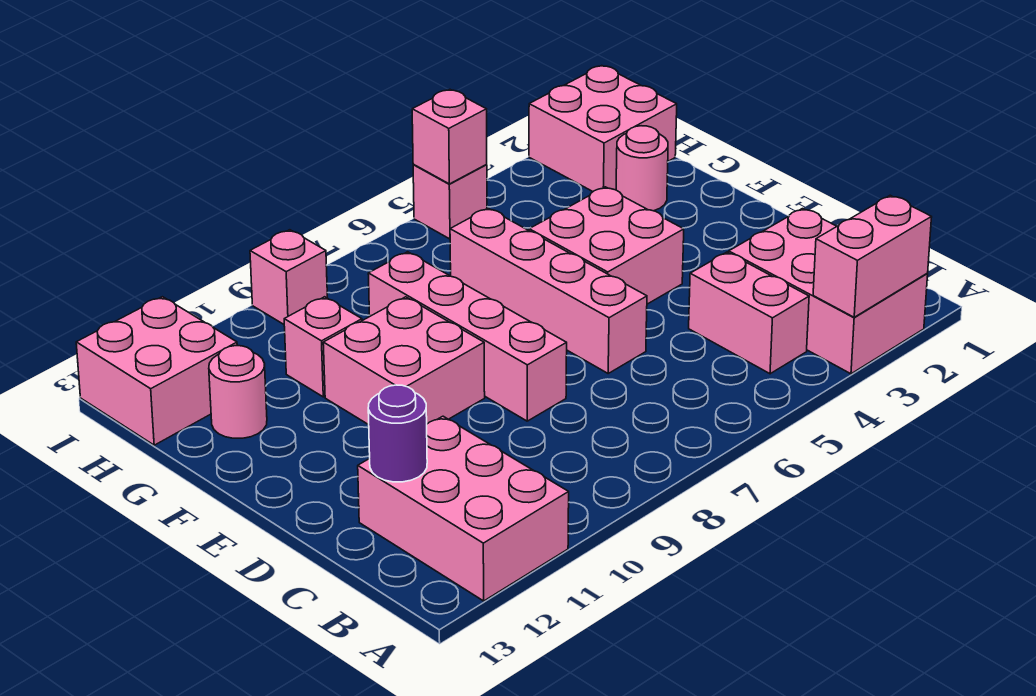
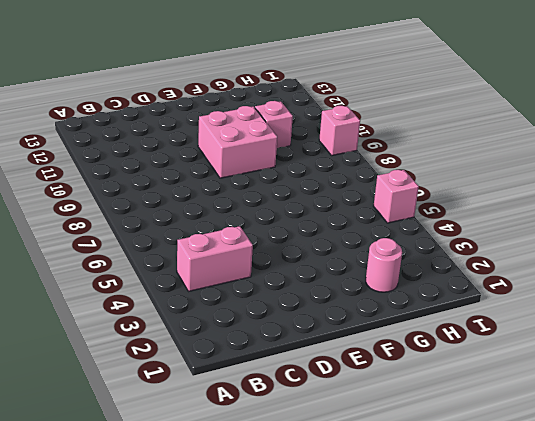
none -> pink 2x3 brick [729,209,928,374]
none -> pink 2x3 brick [358,416,569,601]
none -> pink 1x4 brick [450,208,647,373]

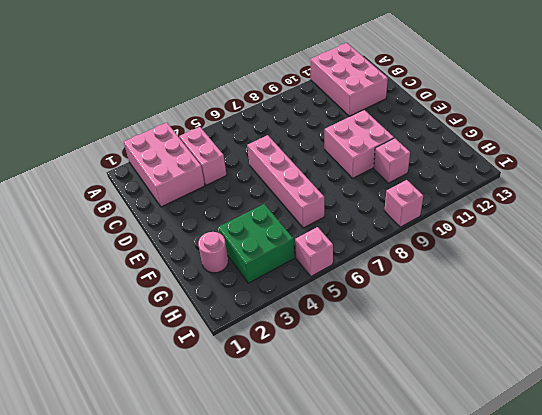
green 2x2 brick [218,204,294,283] -> none
none -> pink 1x4 brick [368,252,567,421]
none -> pink 2x2 brick [529,187,684,304]
none -> pink 1x1 round brick [209,346,267,438]

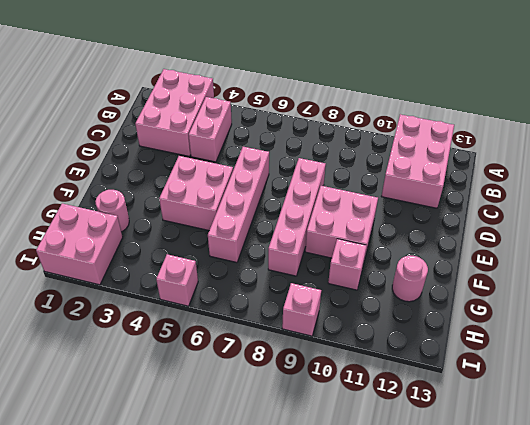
none -> pink 2x2 brick [76,297,237,445]
none -> pink 1x2 brick [813,195,932,317]
none -> purple 1x1 round brick [368,385,427,482]

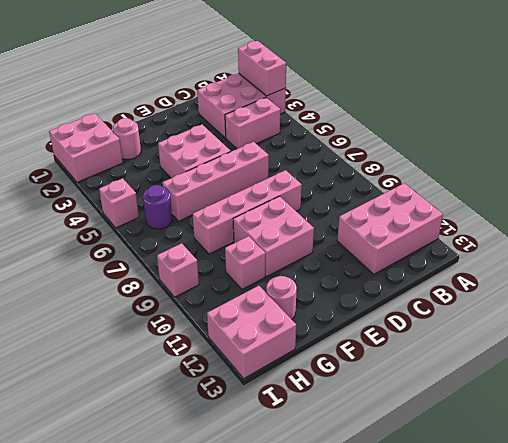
purple 1x1 round brick [143,185,172,229] -> purple 1x1 round brick moved to [368,385,427,482]
none -> pink 1x1 brick [412,90,487,184]

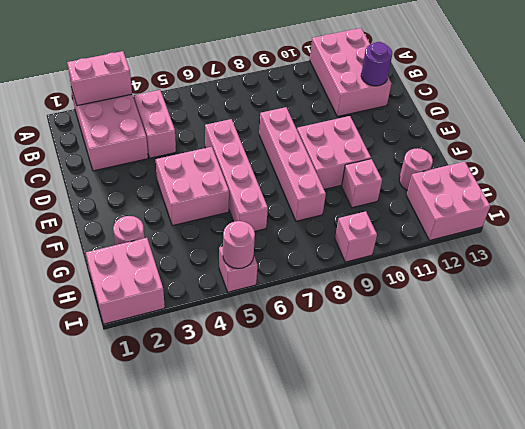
pink 1x1 round brick [223,221,255,269] -> pink 1x1 brick [412,90,487,184]

